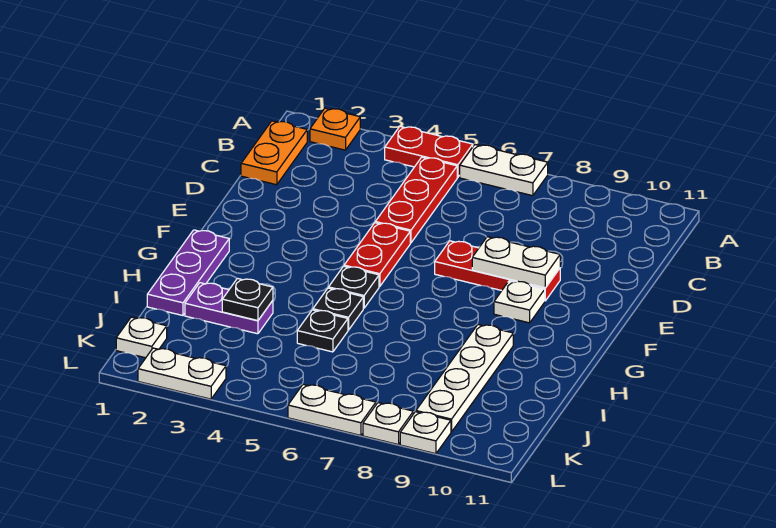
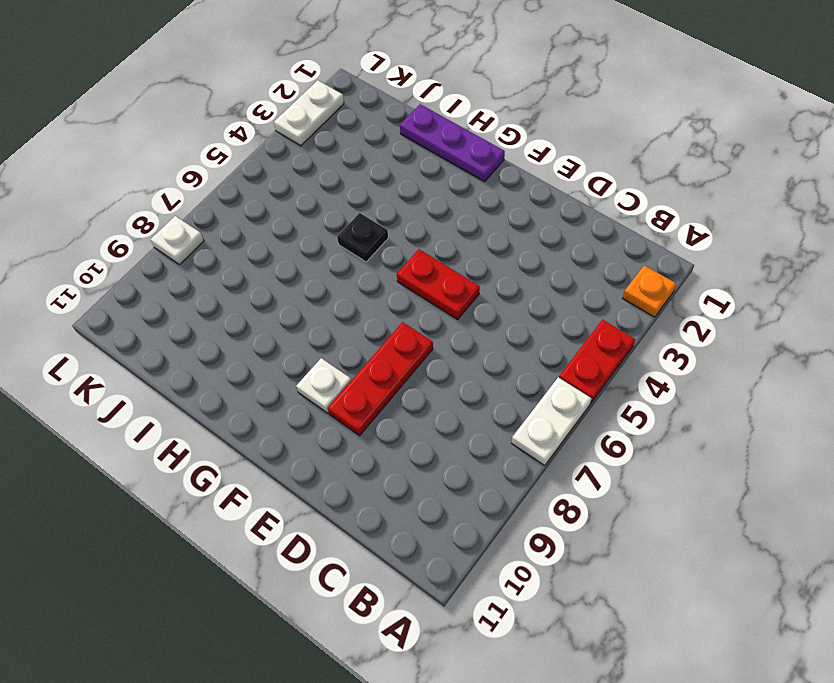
none -> orange 1x2 plate [241,121,307,185]
none -> red 1x3 plate [375,157,457,243]
none -> black 1x1 plate [329,266,379,308]

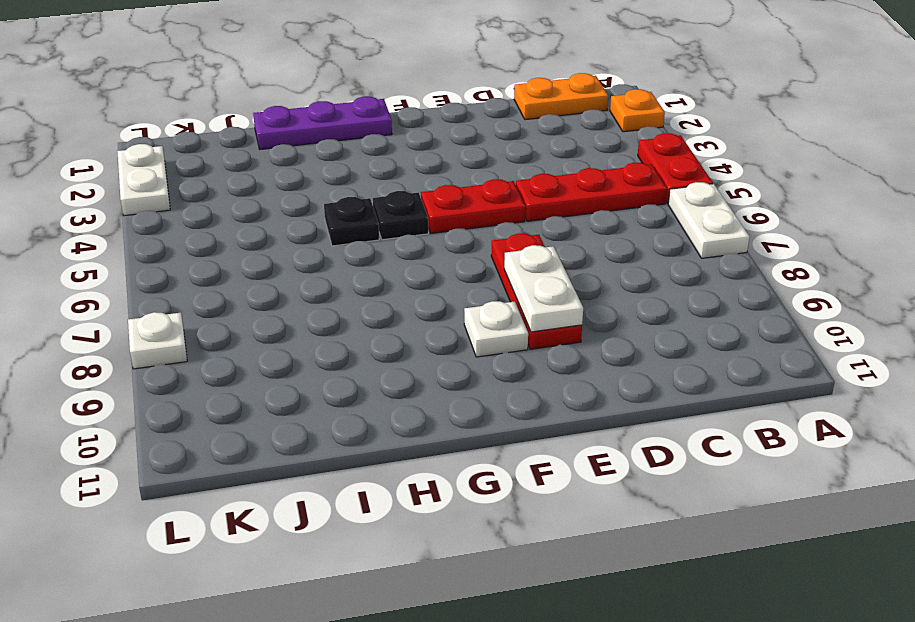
none -> white 1x4 plate [416,325,513,432]
none -> purple 1x2 plate [185,283,273,334]
none -> black 1x1 plate [297,310,348,352]

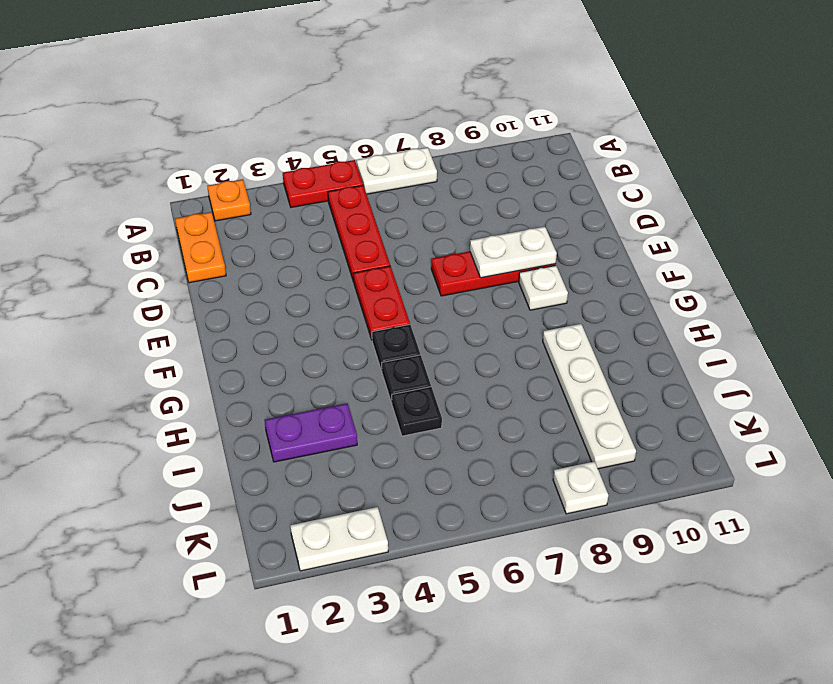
none -> purple 1x3 plate [147,230,229,316]
none -> white 1x1 plate [116,317,167,358]
none -> white 1x2 plate [288,384,376,435]

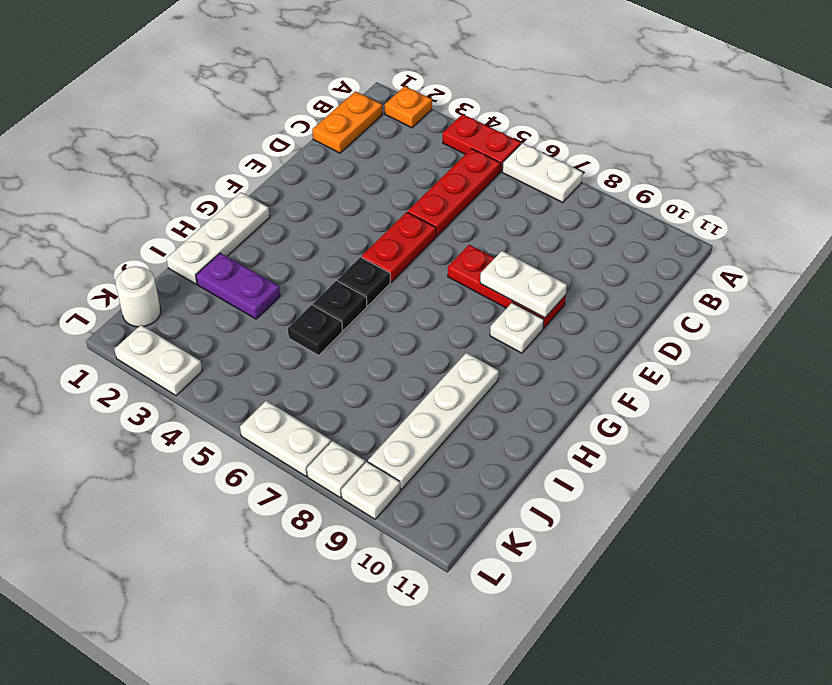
white 1x3 plate [166,192,270,284] -> purple 1x3 plate [147,230,229,316]
white 1x1 round brick [116,266,161,327] -> white 1x1 plate [116,317,167,358]
none -> black 1x1 plate [222,279,273,321]

